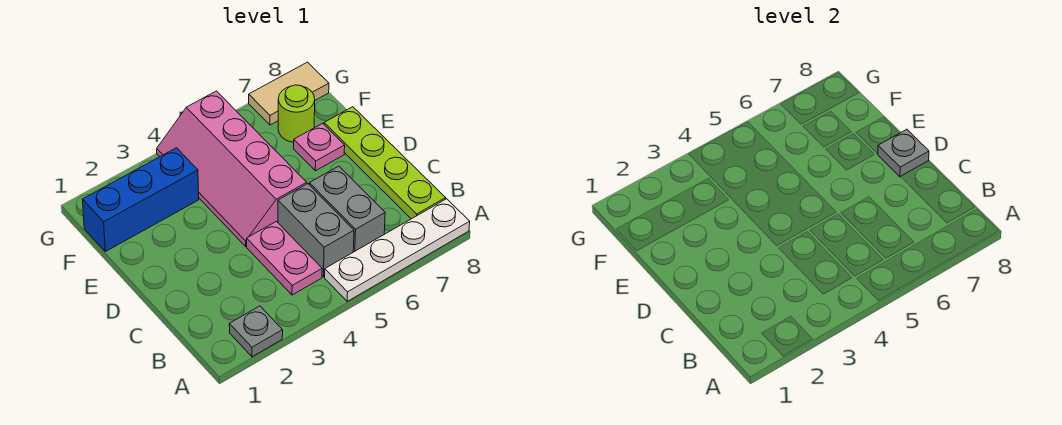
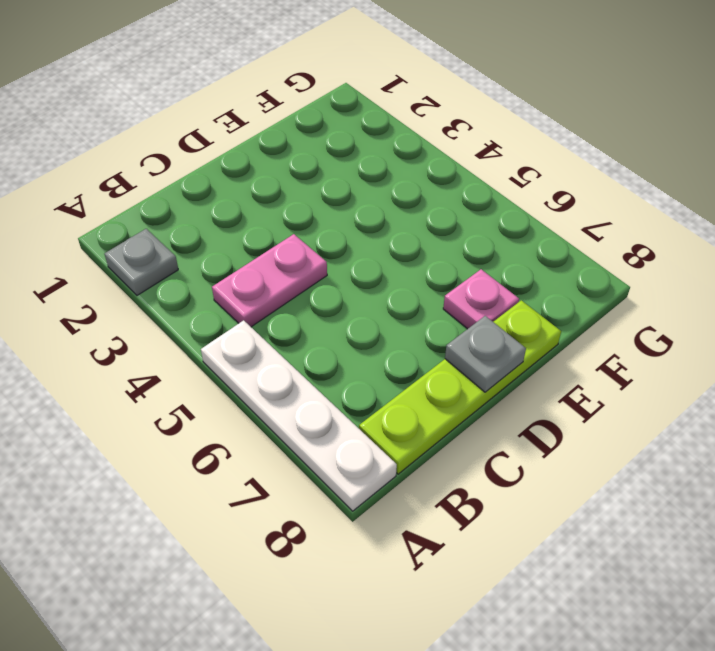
none -> grey 1x2 brick [278,184,354,277]
none -> grey 1x2 brick [309,166,385,252]
none -> pink 2x4 slope [157,91,307,246]

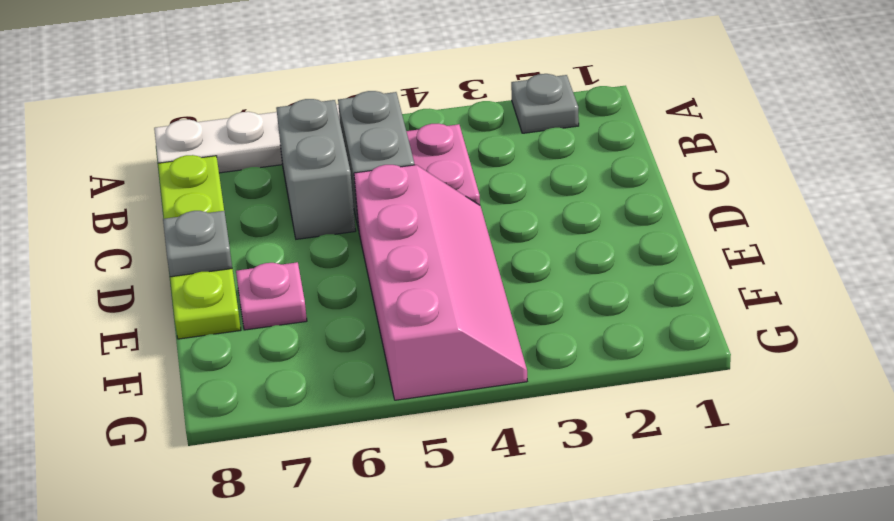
none -> blue 1x3 brick [82,148,199,252]
none -> lime 1x1 round brick [278,85,315,142]
none -> tan 1x2 tile [249,62,329,125]

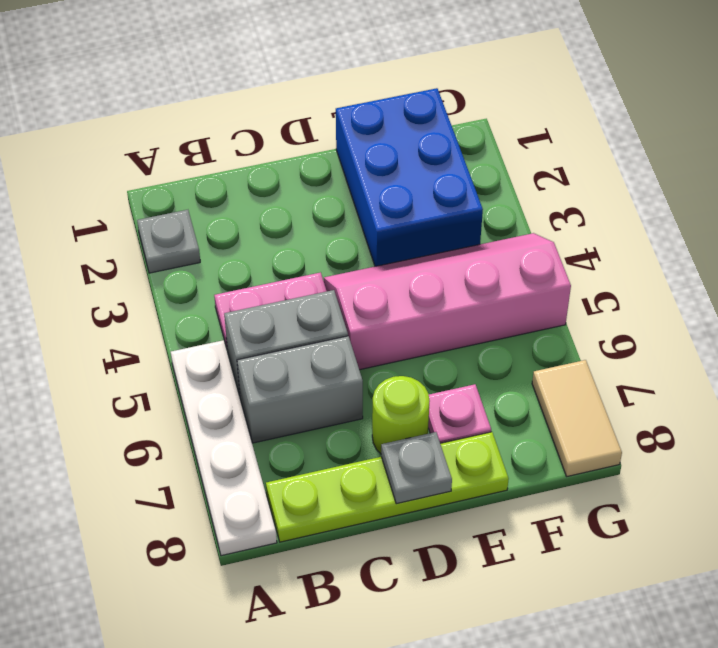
lime 1x1 round brick [372,376,429,454] -> lime 1x1 round brick moved to [278,85,315,142]
blue 2x3 brick [336,88,483,266] -> blue 1x3 brick [82,148,199,252]

